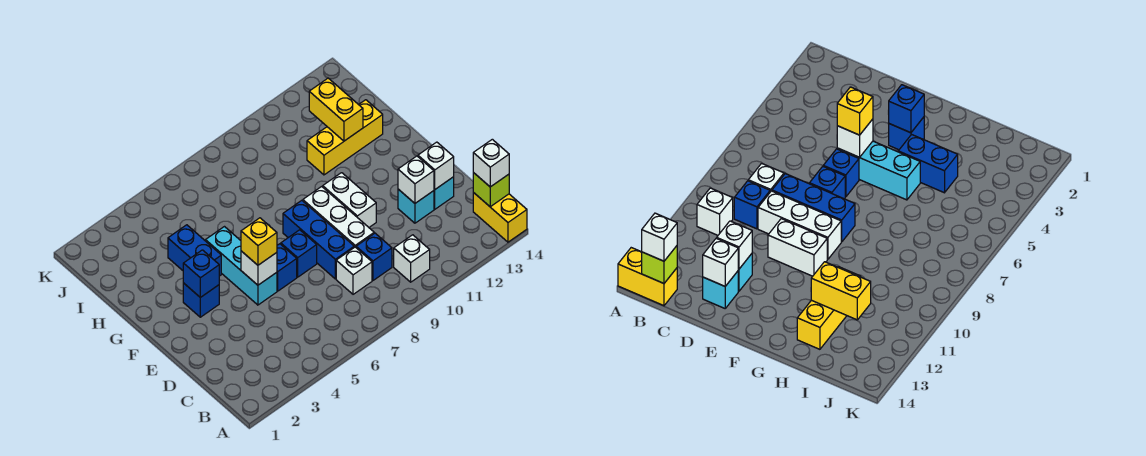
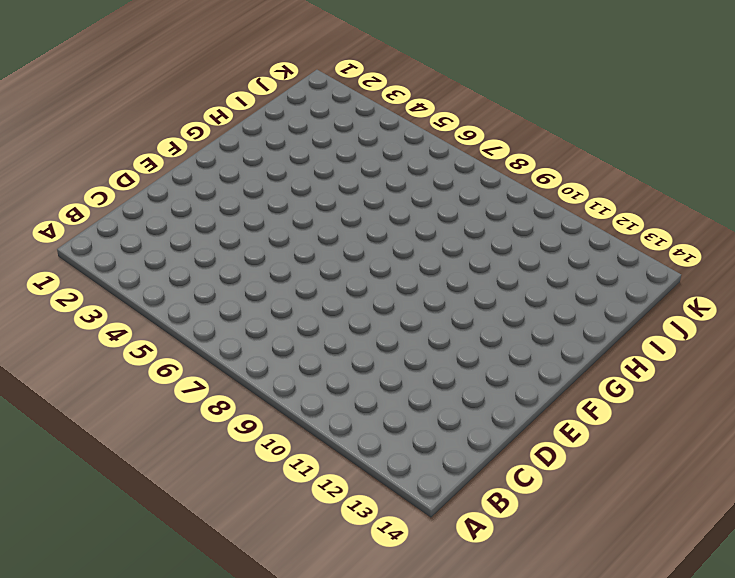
none -> yellow 1x2 brick [473,192,527,242]
none -> white 1x1 brick [394,235,430,282]
none -> white 1x1 brick [336,247,372,294]

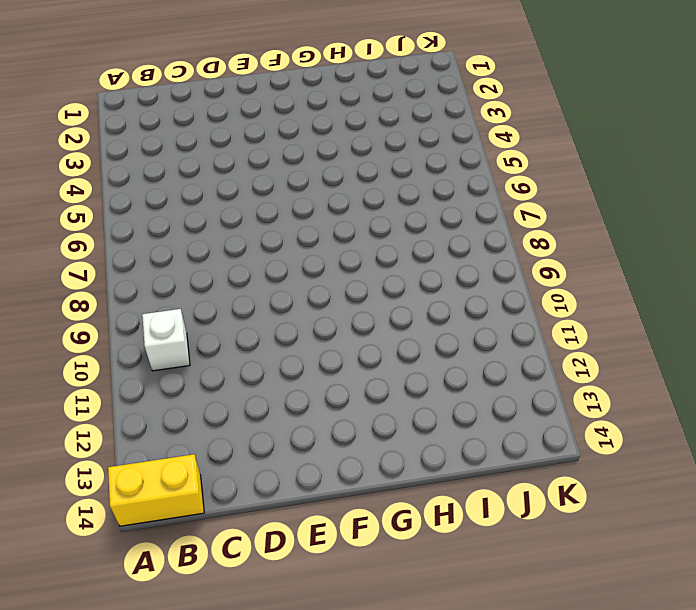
none -> white 1x1 brick [336,247,372,294]
none -> blue 1x1 brick [356,233,392,280]
none -> blue 1x3 brick [283,200,354,279]

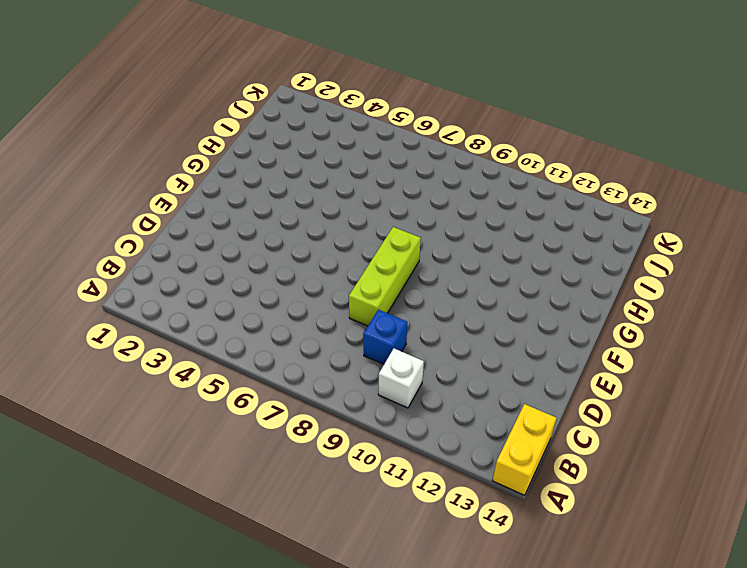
lime 1x3 brick [349,227,421,326] -> blue 1x3 brick [283,200,354,279]
none -> white 1x1 brick [336,247,372,294]
none -> white 1x3 brick [303,187,374,247]
none -> cyan 1x1 brick [398,189,434,223]

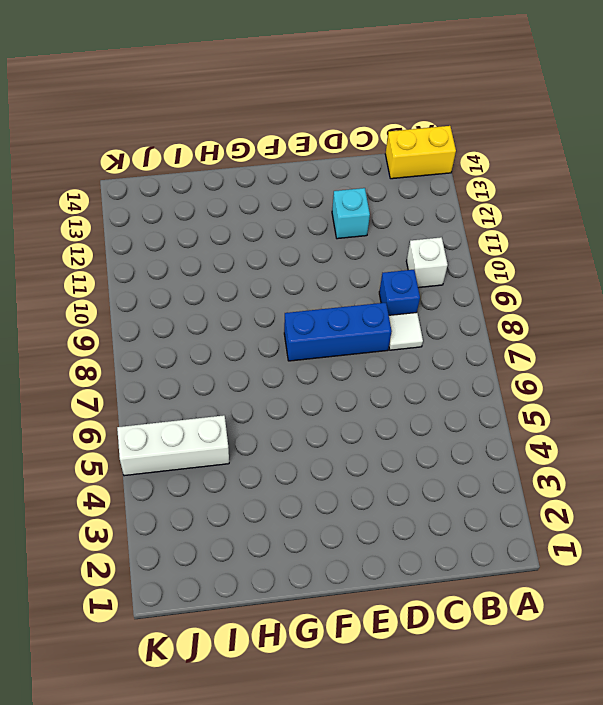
white 1x1 tile [389,313,423,350] -> white 1x1 brick [336,247,372,294]
white 1x3 brick [117,415,229,476] -> white 1x3 brick moved to [303,187,374,247]
none -> cyan 1x1 brick [434,177,454,209]
none -> cyan 1x3 brick [206,227,277,305]
none -> blue 1x1 brick [277,244,297,291]

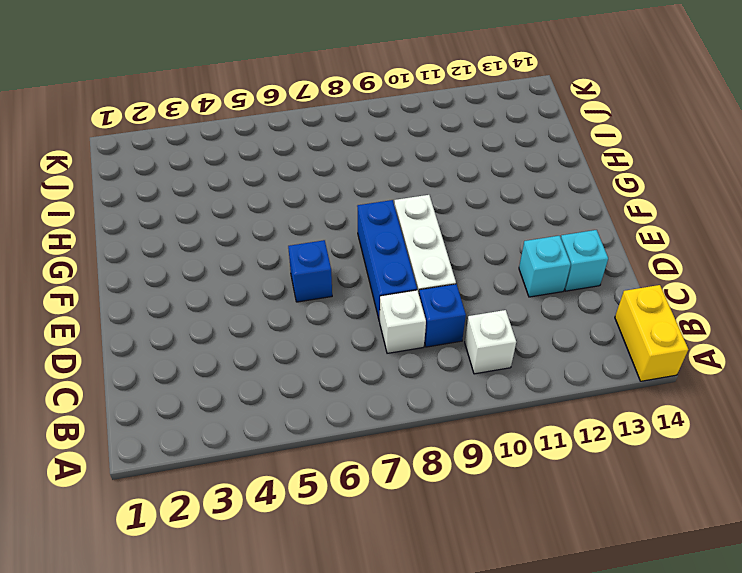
none -> cyan 1x3 brick [206,227,277,305]
none -> blue 1x1 brick [281,230,317,277]
none -> white 1x2 brick [323,173,376,227]

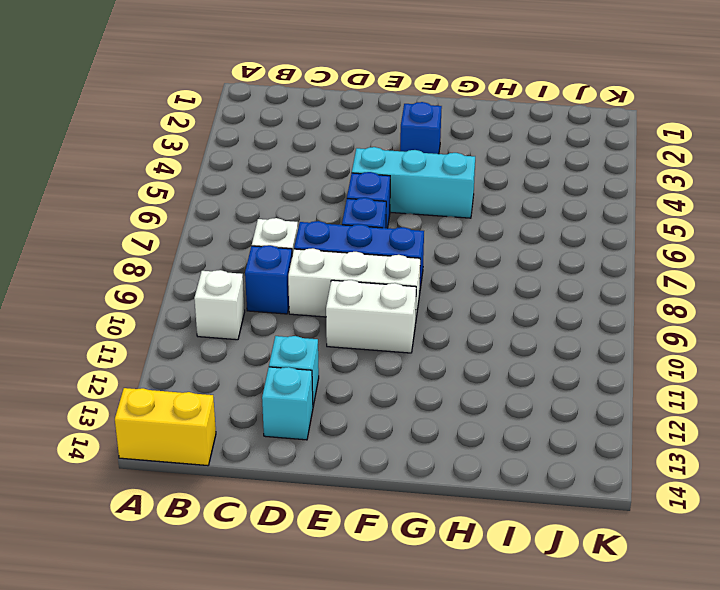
none -> blue 1x2 brick [168,225,221,276]
none -> yellow 1x3 brick [307,100,383,175]
none -> lime 1x1 brick [473,173,509,207]

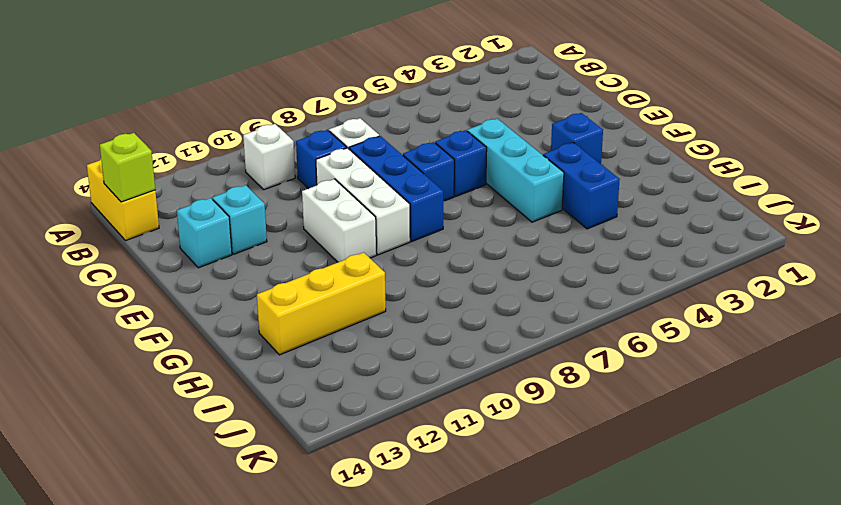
none -> white 1x1 brick [398,156,434,203]
none -> white 1x1 brick [418,142,454,189]
none -> white 1x1 brick [241,251,277,285]

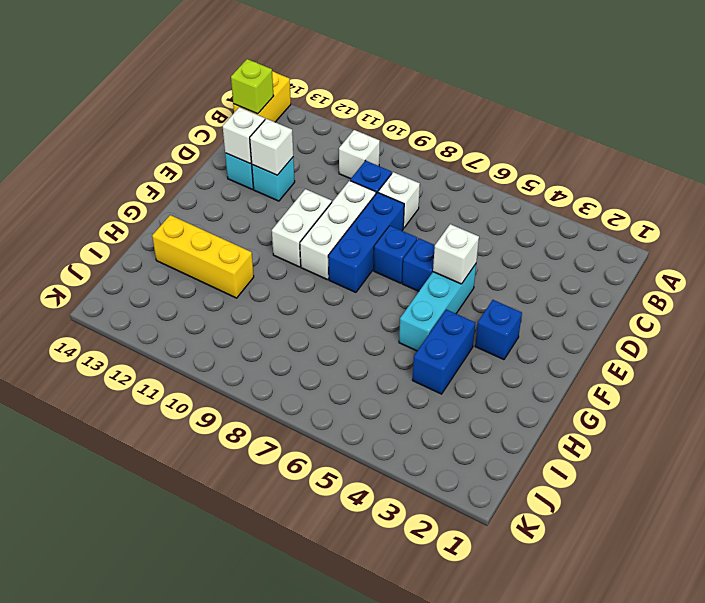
none -> blue 1x1 brick [183,250,219,298]
none -> yellow 1x2 brick [309,78,363,141]
none -> white 1x1 brick [473,139,509,187]

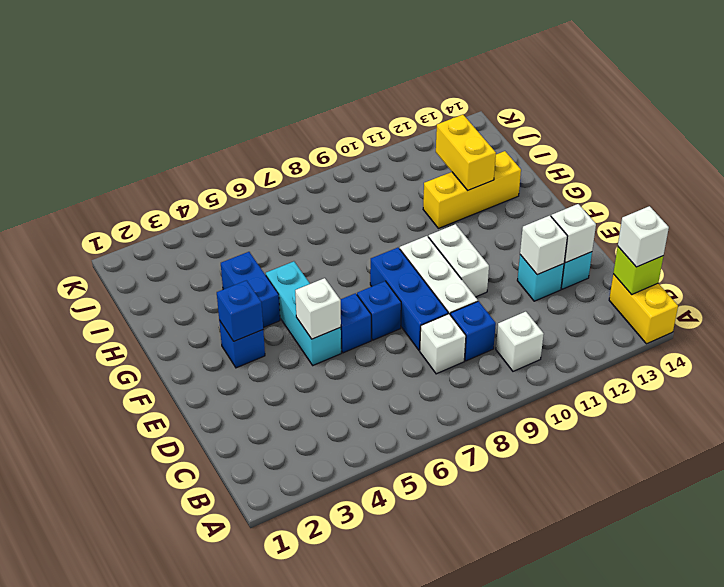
none -> yellow 1x1 brick [241,218,277,265]

